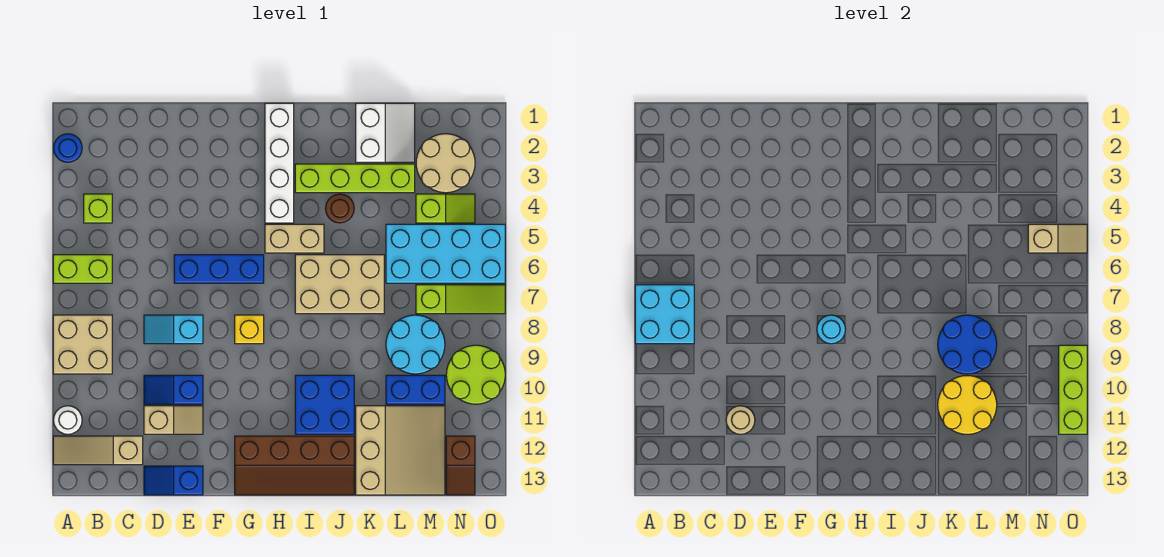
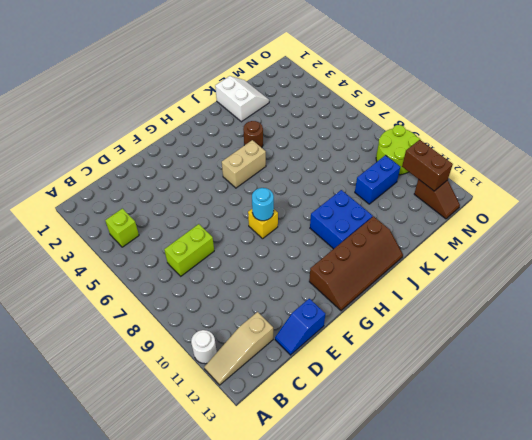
lime 1x2 brick [164,224,214,276] -> lime 1x2 brick moved to [53,255,112,283]
brown 1x2 brick [402,140,453,191] -> none
none -> blue 1x1 round brick [54,134,82,162]
none -> tan 2x2 brick [53,315,112,374]
none -> cyan 1x2 slope [144,315,203,344]
none -> blue 1x2 slope [144,375,203,404]

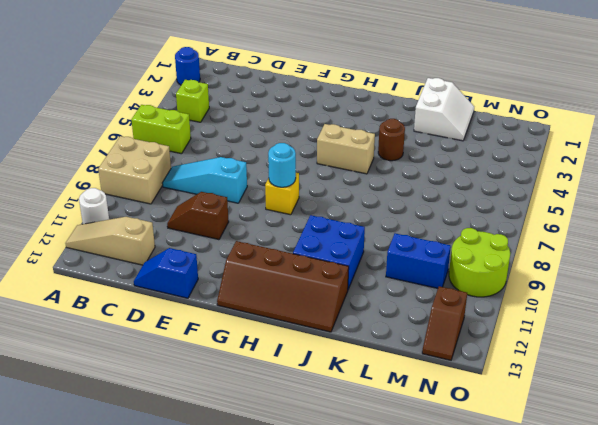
cyan 1x3 slope [162,157,247,203] -> cyan 1x2 slope [144,315,203,344]
brown 1x2 slope [167,192,229,240] -> blue 1x2 slope [144,375,203,404]
none -> tan 1x2 slope [144,406,203,434]
none -> blue 1x3 brick [174,255,264,283]
none -> white 1x4 brick [265,103,294,223]
none -> lime 1x4 brick [295,164,415,193]

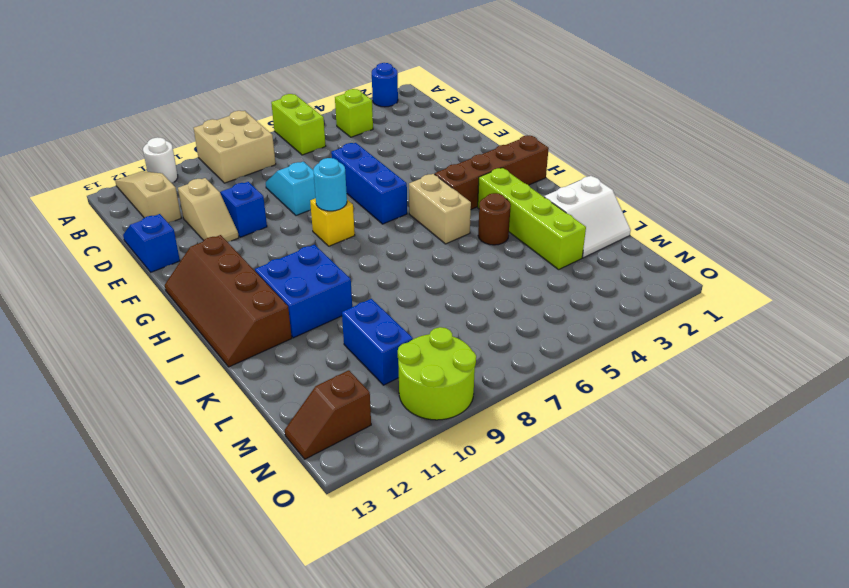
brown 1x4 brick [435,135,549,209] -> white 1x4 brick [265,103,294,223]
none -> tan 2x3 brick [295,255,384,314]
none -> tan 3x3 slope [356,406,445,495]
none -> cyan 2x4 brick [386,224,505,283]
none -> cyan 2x2 round brick [386,315,445,374]

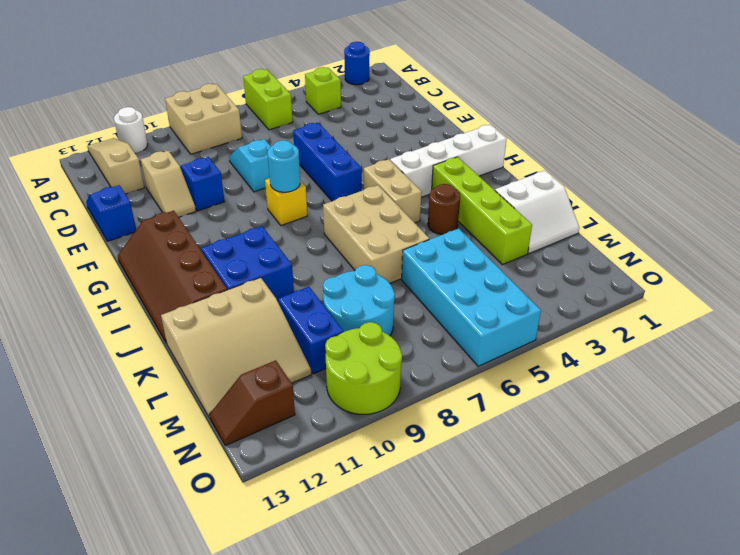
none -> tan 2x2 round brick [416,134,475,193]
none -> lime 1x2 slope [416,194,475,223]
none -> lime 1x3 slope [416,285,505,314]
none -> cyan 2x2 brick [635,285,694,344]

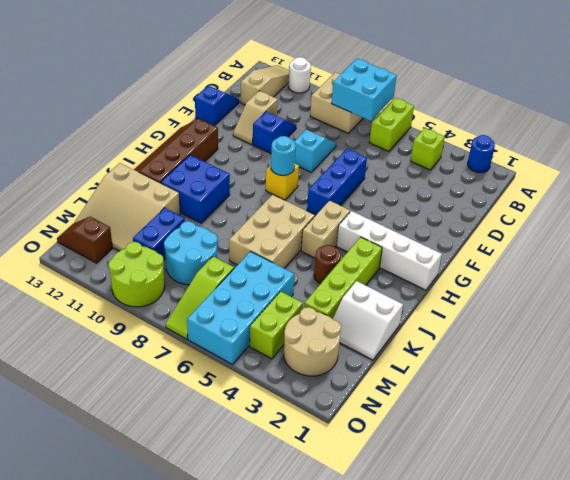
lime 1x2 brick [250,291,303,359] -> lime 1x2 slope [416,194,475,223]
none -> tan 1x1 round brick [726,406,755,434]
none -> blue 2x2 round brick [938,315,997,374]
none -> yellow 2x2 round brick [938,376,997,434]
none -> tan 1x2 slope [1028,224,1087,253]

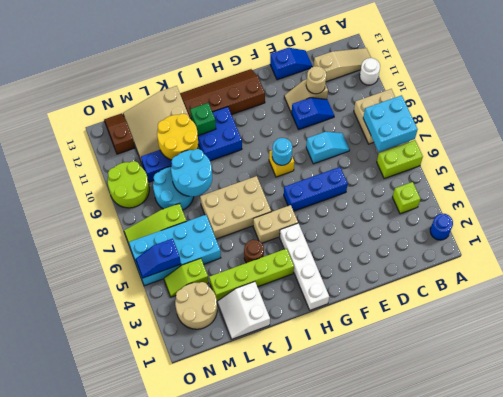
green 1x1 brick [190,103,216,135] -> none
cyan 2x2 round brick [171,149,212,197] -> blue 2x2 round brick [938,315,997,374]
blue 1x2 slope [135,239,181,278] -> tan 1x2 slope [1028,224,1087,253]
none -> lime 1x3 brick [1059,345,1087,434]

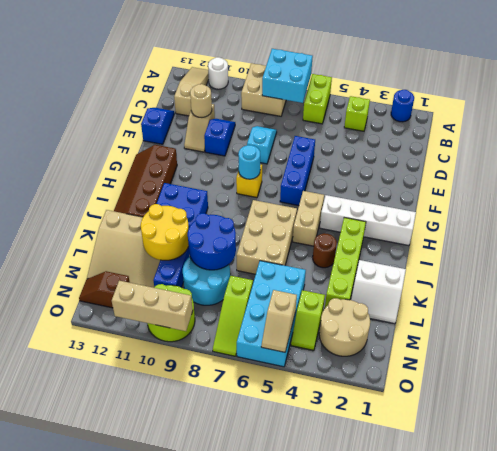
tan 1x3 brick [112,281,193,331] -> lime 1x3 brick [1059,345,1087,434]

